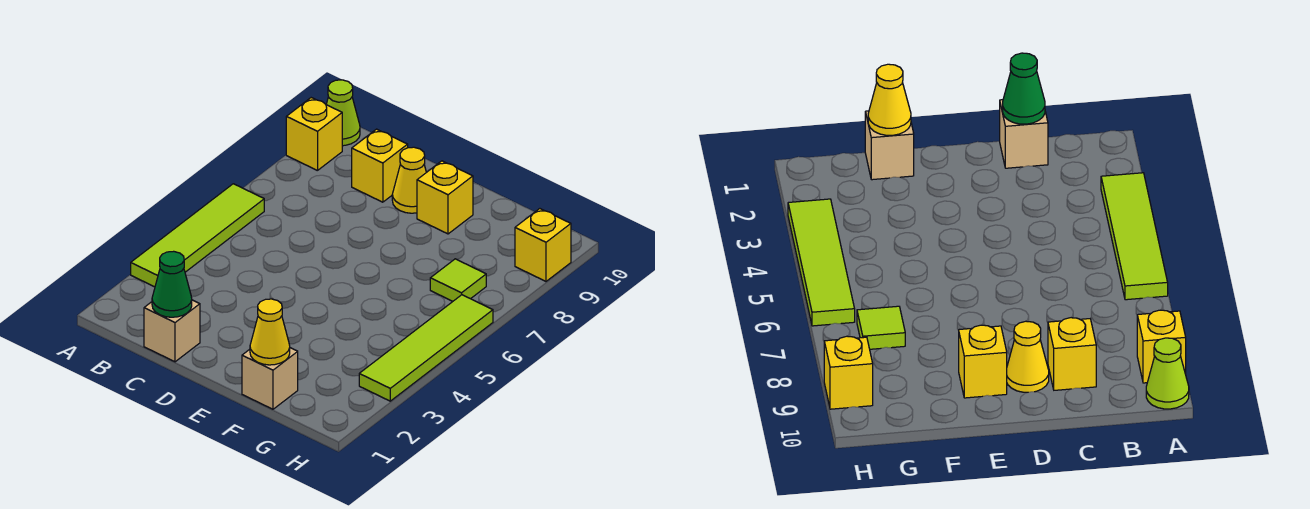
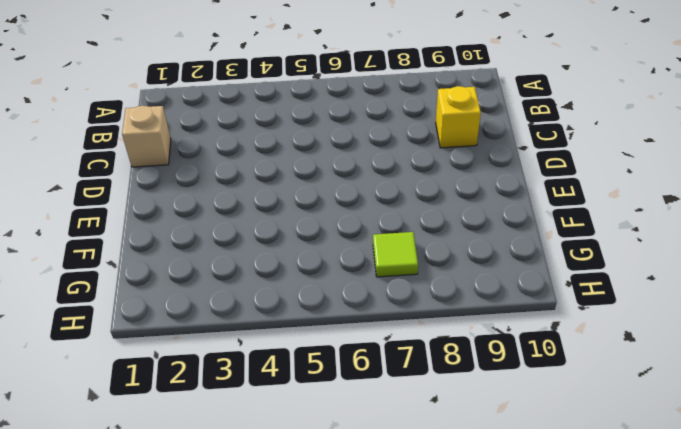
none -> lime 1x4 tile [131,184,264,287]
none -> yellow 1x1 brick [286,98,342,171]
none -> lime 1x1 cone [326,80,360,146]

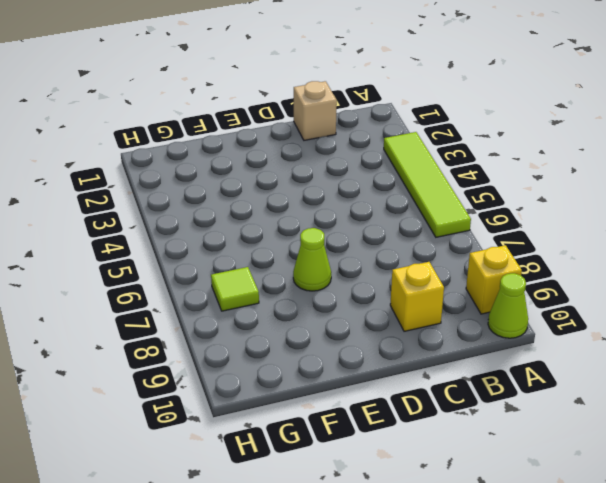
lime 1x1 cone [293,228,331,291] -> none
none -> yellow 1x1 cone [392,147,426,213]
none -> yellow 1x1 brick [417,161,473,234]
none -> tan 1x1 brick [242,348,298,409]

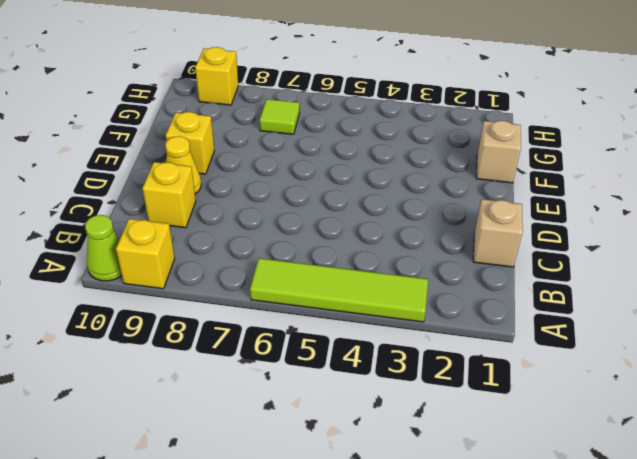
none -> lime 1x4 tile [359,295,493,401]
none -> green 1x1 cone [152,251,192,317]
none -> yellow 1x1 cone [250,299,290,365]

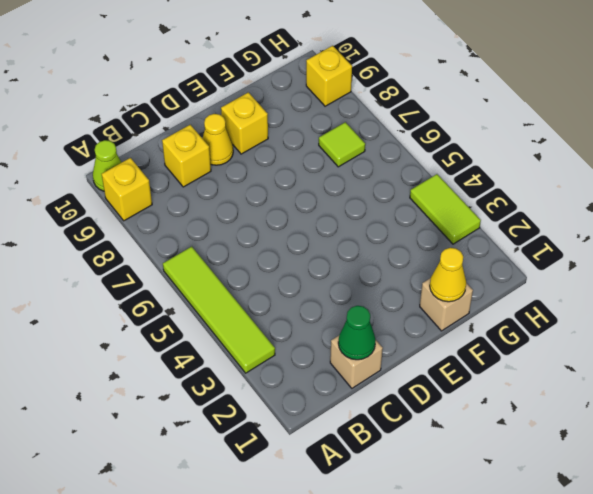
lime 1x2 tile [410,174,481,244] -> lime 1x4 tile [359,295,493,401]

